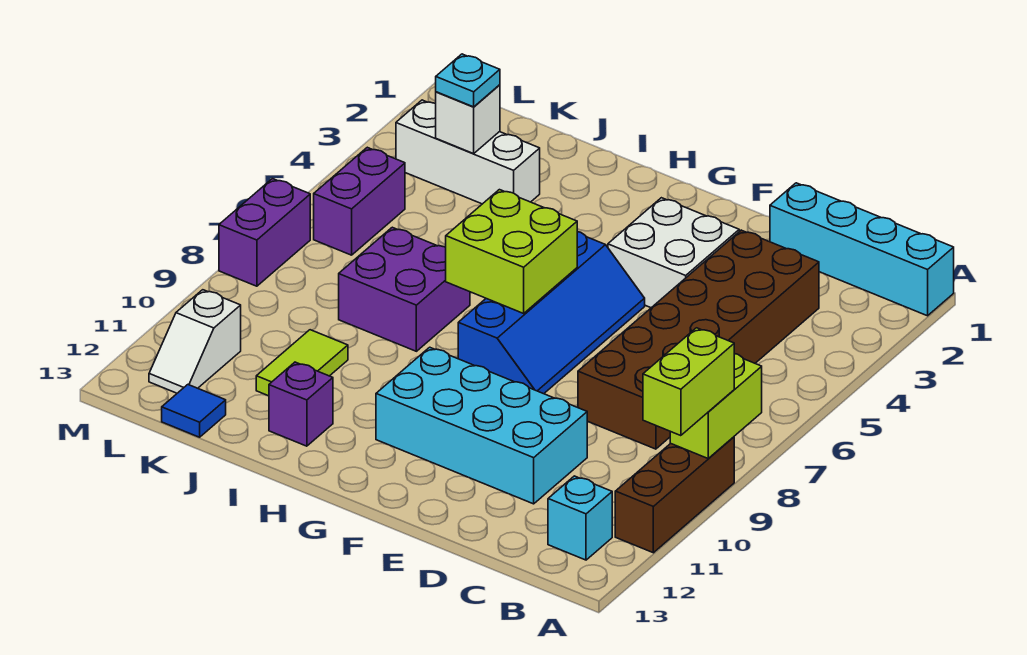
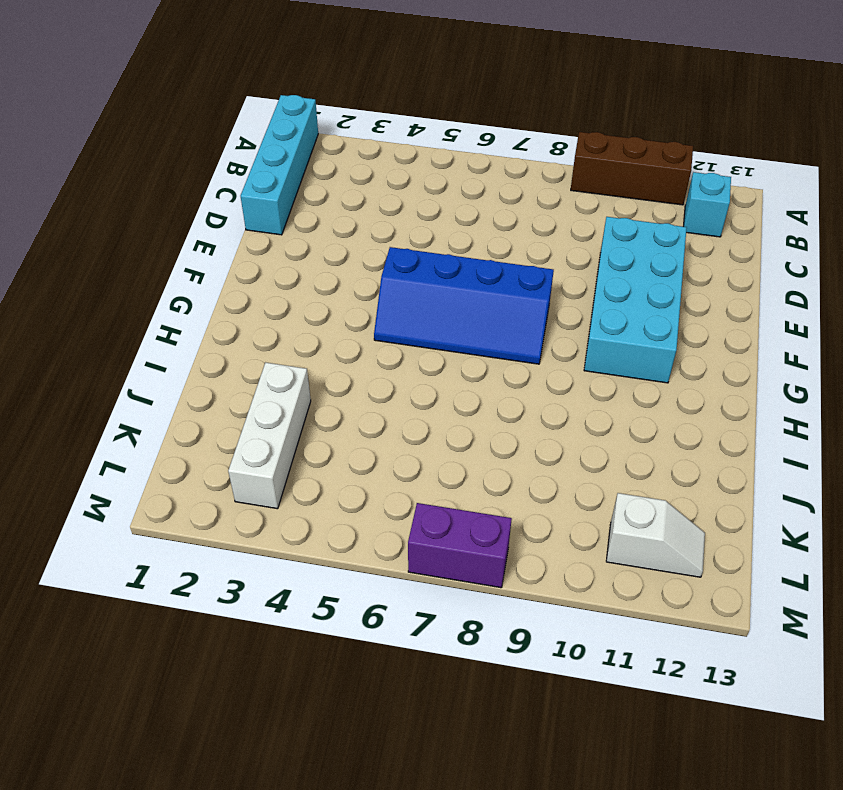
blue 2x4 slope [374,247,554,364] -> blue 2x4 slope turned to [458,232,645,394]
none -> brown 2x6 brick [578,230,819,449]
none -> white 2x2 brick [608,198,739,308]
none -> purple 2x2 brick [339,227,470,351]

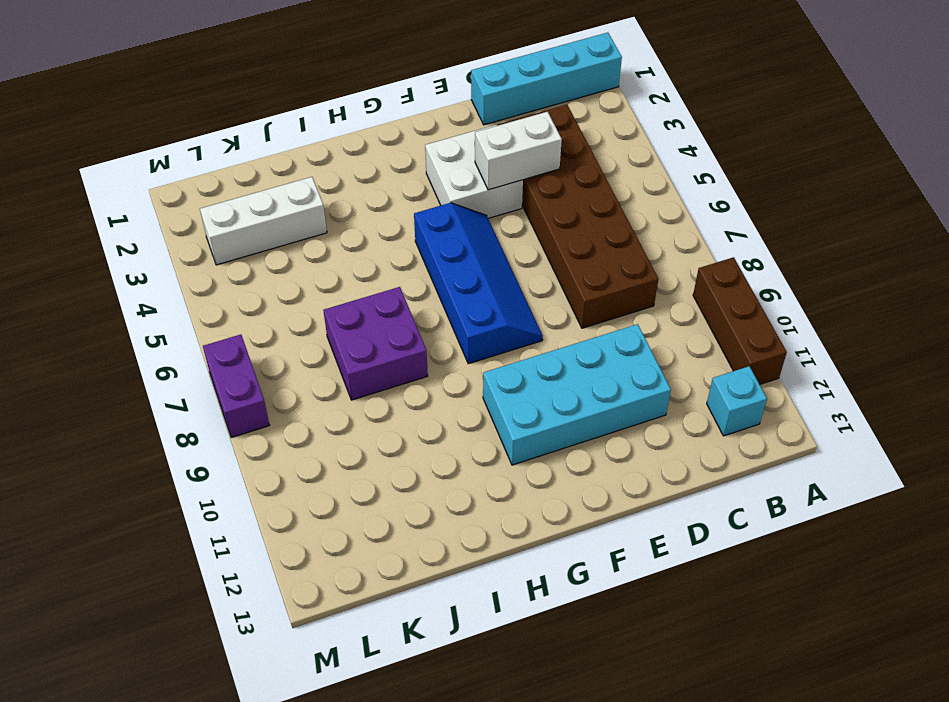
white 1x2 brick [475,112,562,190] -> none
none -> purple 1x1 brick [269,362,333,446]
none -> lime 1x2 tile [256,330,348,396]
none -> blue 1x1 tile [162,385,226,437]

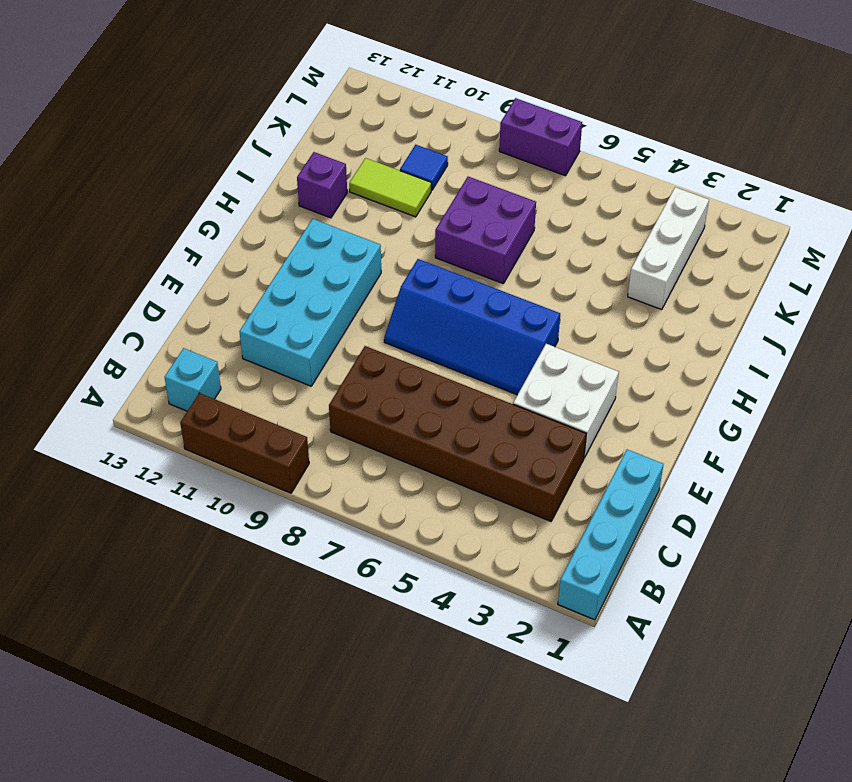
blue 1x1 tile [400,145,448,190] -> blue 1x1 tile moved to [162,385,226,437]
none -> purple 1x2 brick [314,147,405,255]
none -> white 1x2 slope [149,290,241,393]
none -> lime 1x2 brick [670,354,762,459]

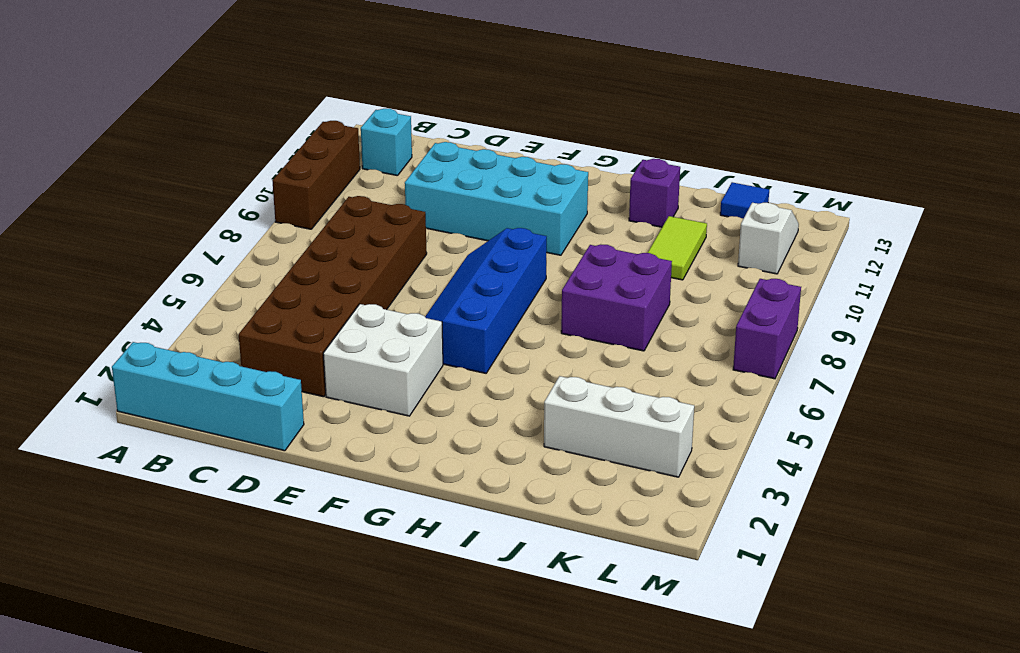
none -> purple 1x2 brick [314,147,405,255]
none -> lime 1x2 brick [670,354,762,459]
none -> lime 2x2 brick [446,190,577,313]

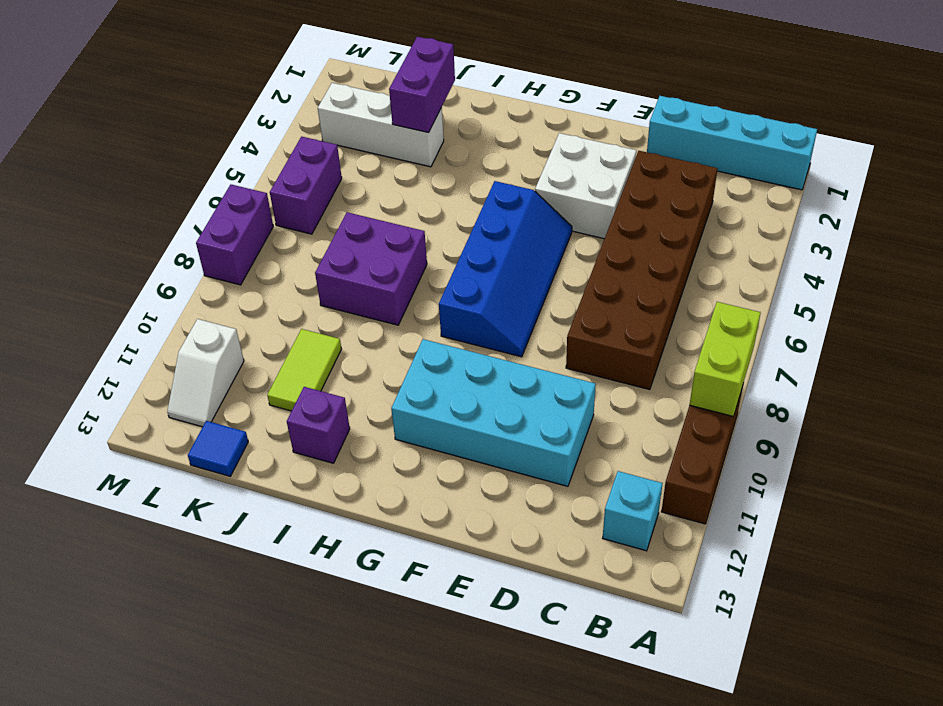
purple 1x2 brick [389,37,455,133] -> none
none -> lime 2x2 brick [446,190,577,313]
none -> white 1x1 brick [436,85,500,154]
none -> lime 1x2 brick [643,328,734,436]

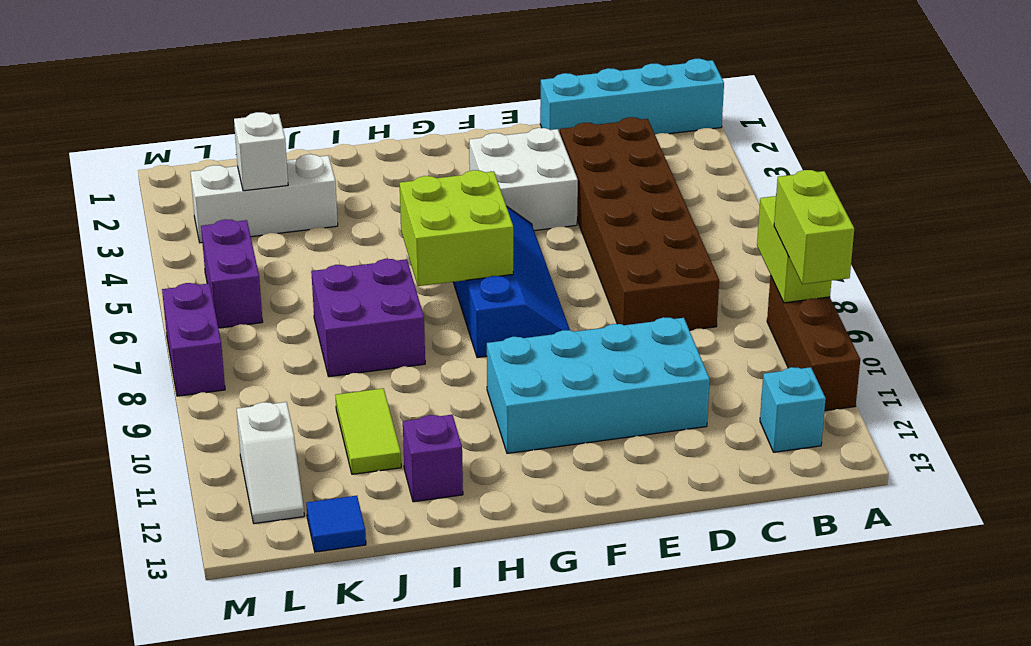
none -> cyan 1x1 plate [436,54,500,107]

